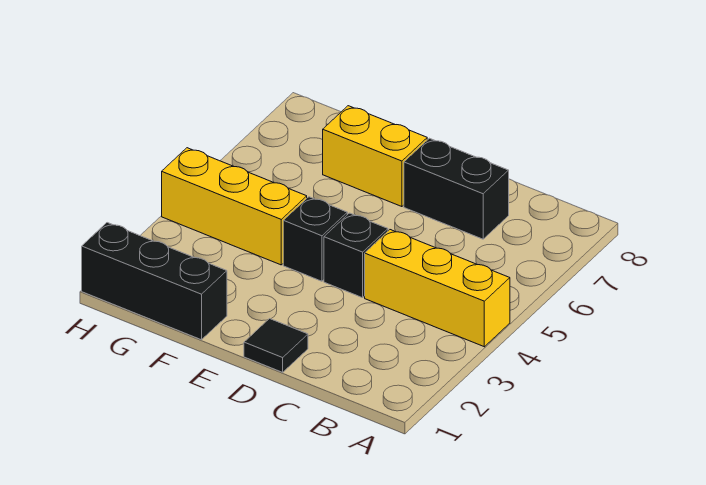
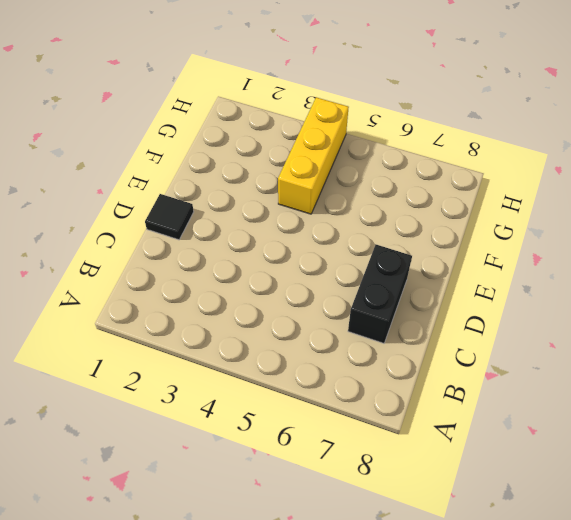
none -> yellow 1x3 brick [365,230,510,347]
none -> black 1x1 brick [324,213,388,298]

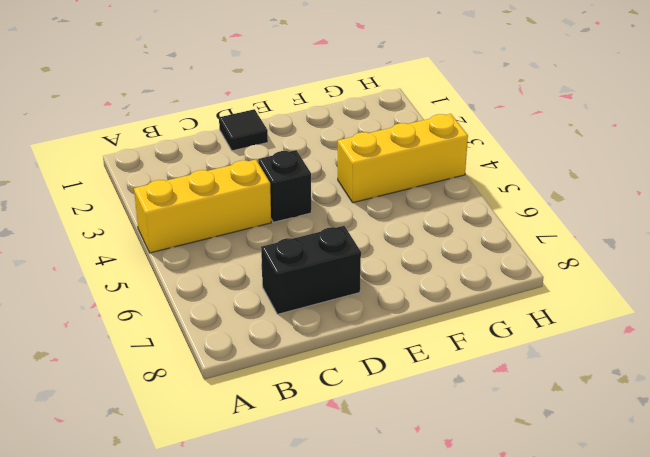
none -> black 1x1 brick [283,197,347,281]
none -> yellow 1x2 brick [323,106,427,207]

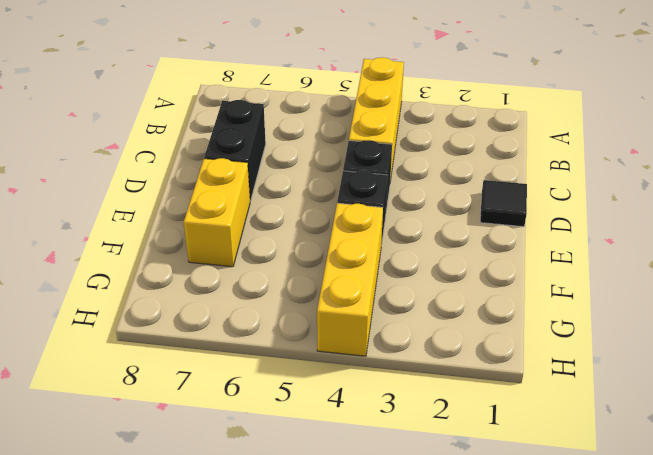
none -> black 1x3 brick [82,223,227,340]

